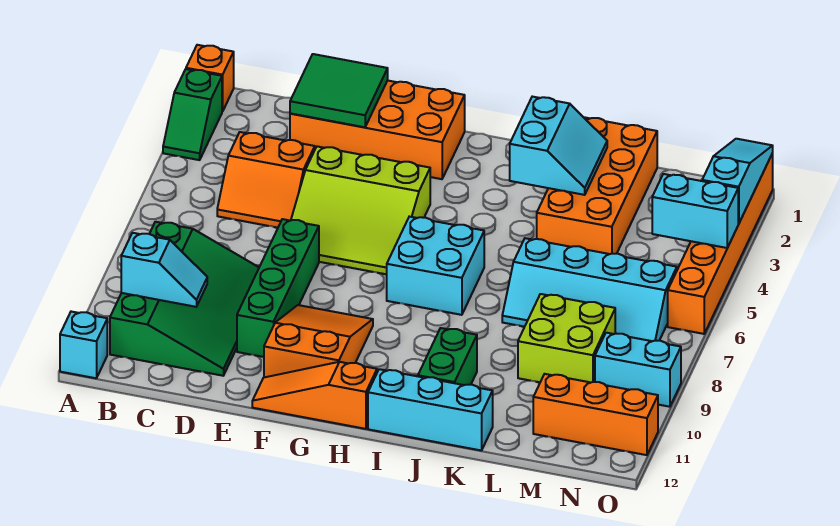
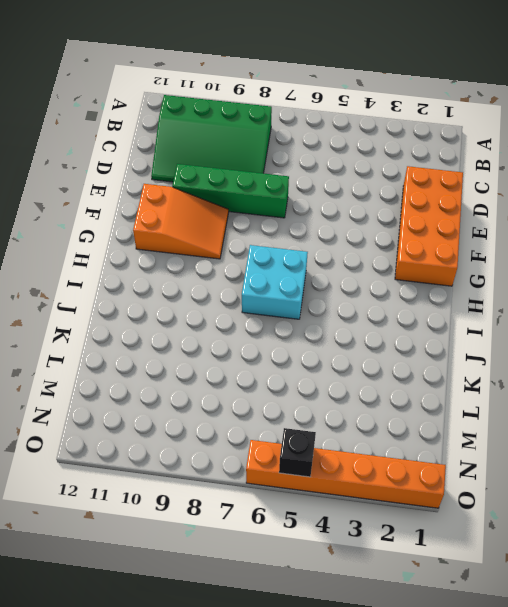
black 1x1 brick [279,428,316,477] -> none
none -> orange 1x1 brick [186,45,234,112]
none -> green 1x2 slope [163,69,222,160]
none -> cyan 1x1 brick [60,312,107,378]

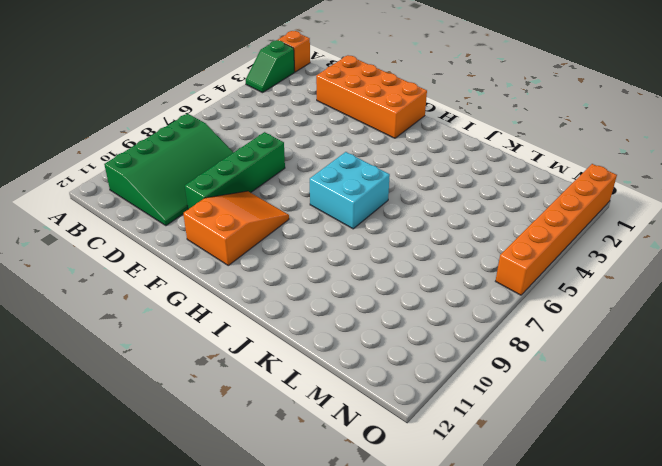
none -> cyan 1x1 brick [60,312,107,378]
none -> orange 2x2 slope [217,132,315,228]
none -> lime 3x3 slope [291,146,430,274]

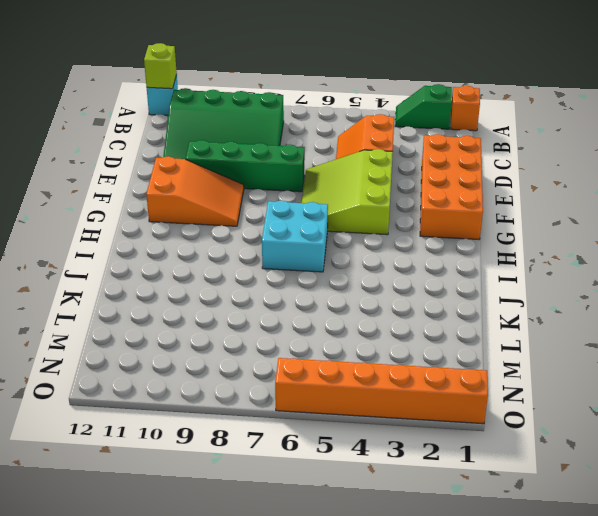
lime 1x1 brick [144,43,177,89] -> none
none -> orange 1x3 slope [252,362,377,429]
none -> cyan 1x3 brick [368,369,493,451]
none -> green 1x2 brick [418,328,477,385]

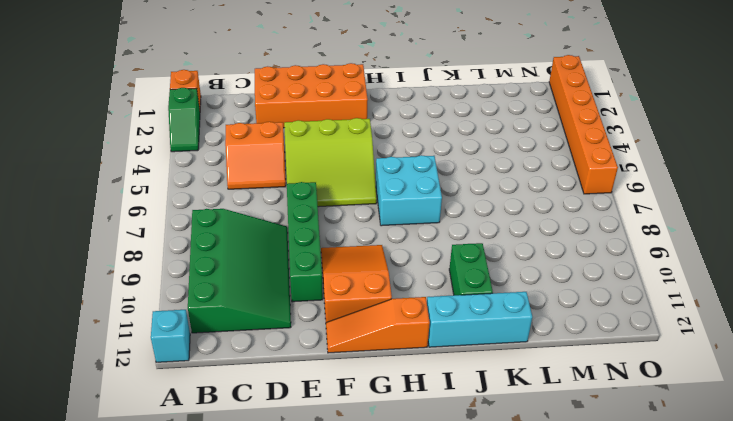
none -> orange 2x4 brick [537,117,657,254]
none -> cyan 2x4 slope [502,238,677,341]
none -> lime 2x2 brick [518,294,615,382]

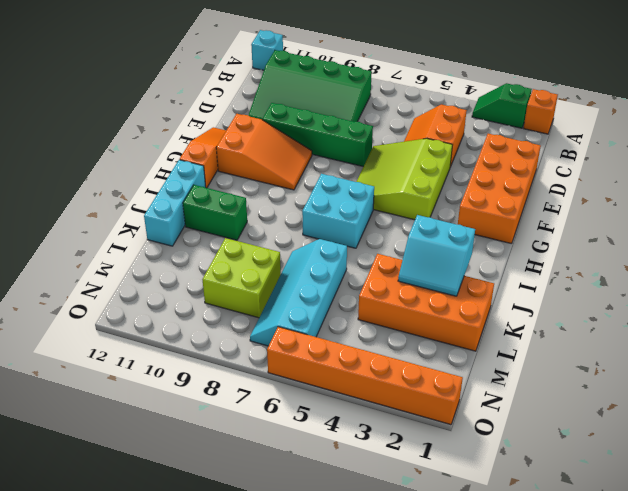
none -> orange 1x3 brick [533,374,658,455]
none -> cyan 1x2 brick [595,333,681,407]
none -> cyan 1x2 slope [121,233,207,307]

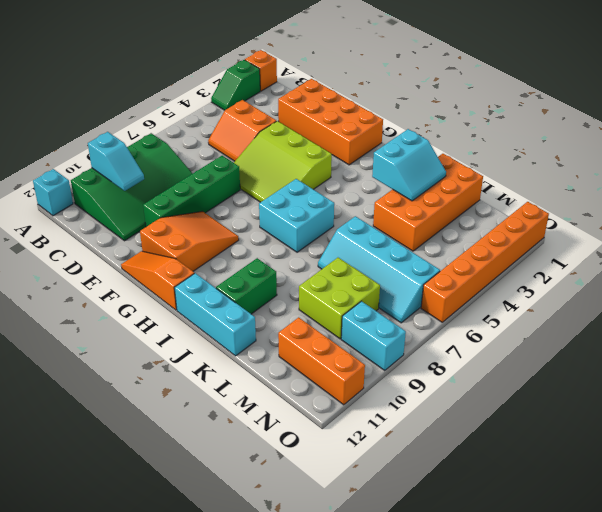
none -> green 2x2 tile [290,54,388,127]
none -> cyan 1x2 brick [652,174,738,248]
none -> cyan 1x3 slope [702,139,773,224]

